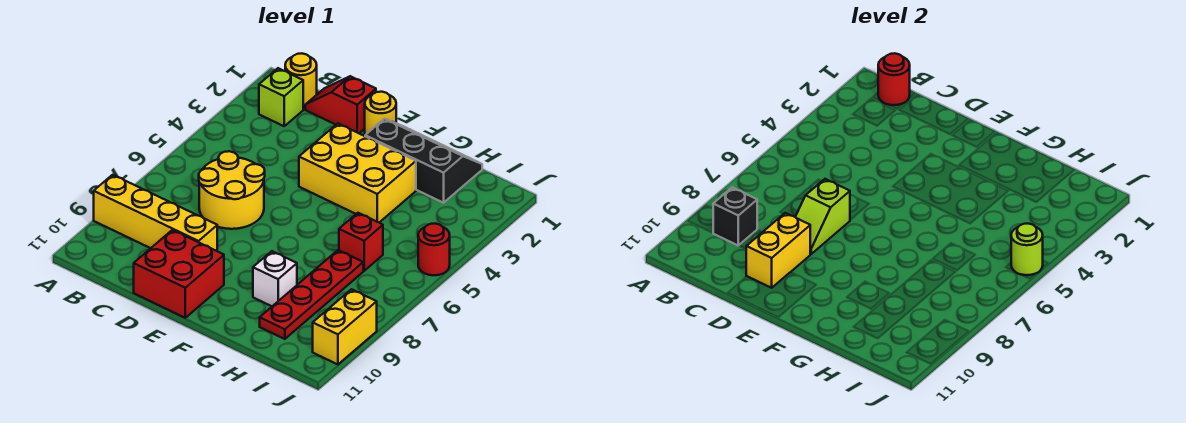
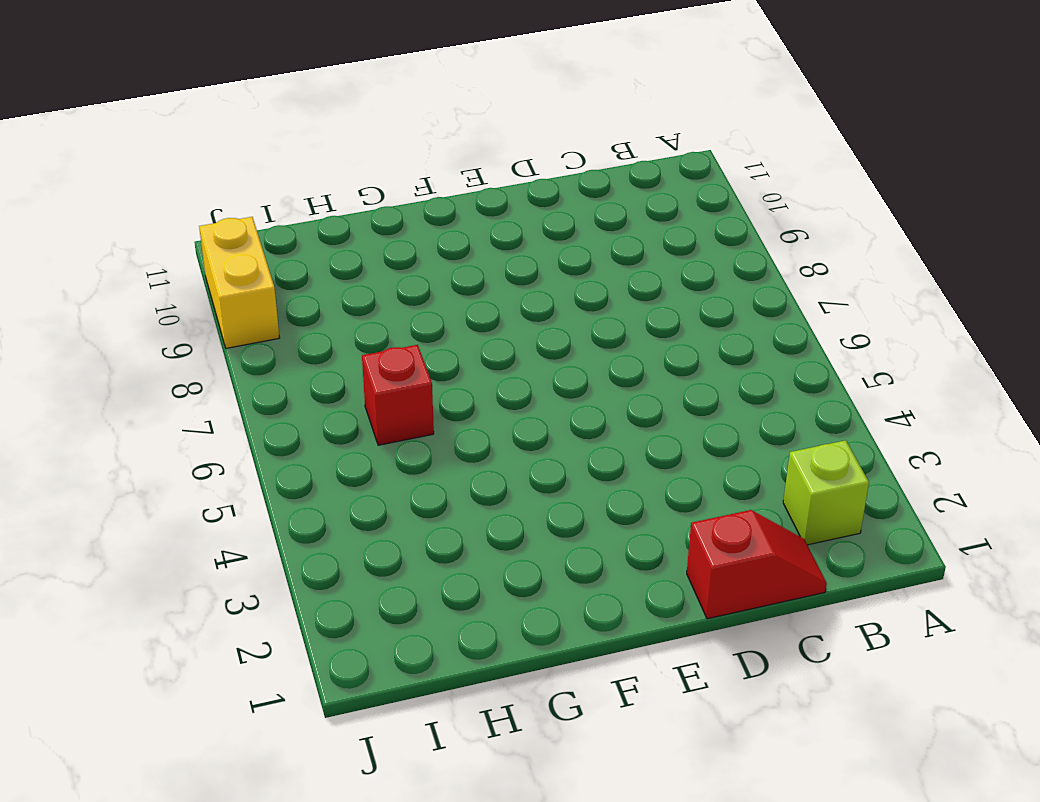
none -> yellow 1x4 brick [94,175,217,251]
none -> yellow 1x1 round brick [285,53,317,105]
none -> yellow 2x2 round brick [199,151,265,229]

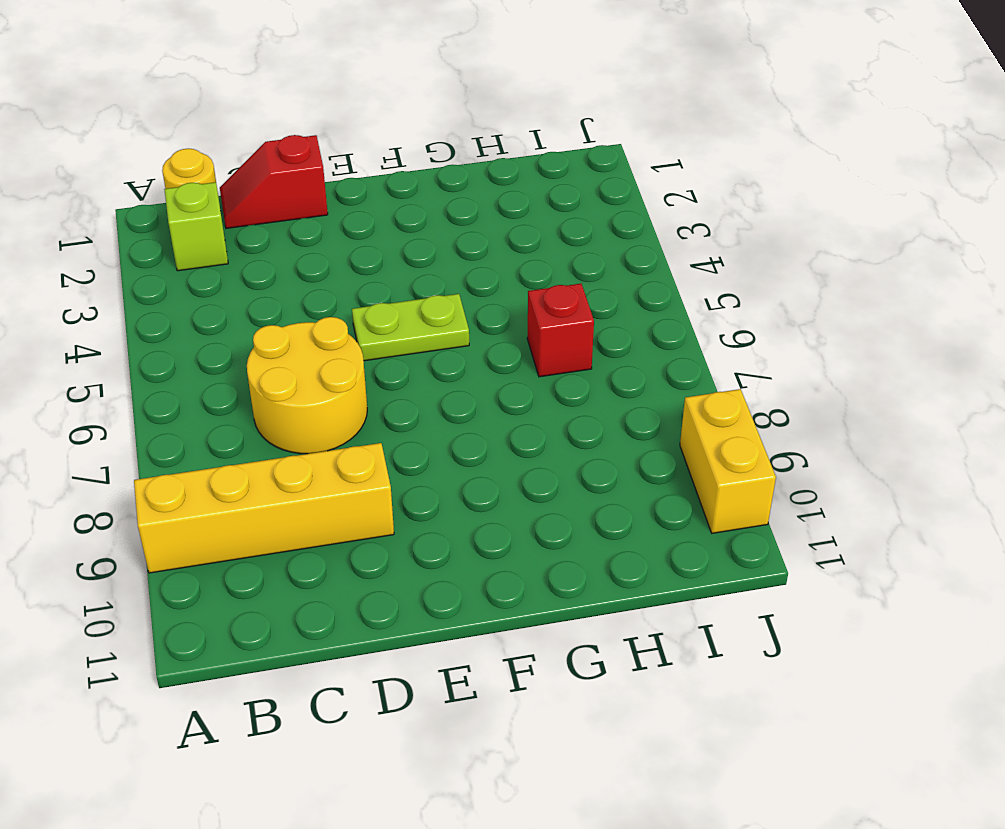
lime 1x2 plate [352,294,469,361] -> none
none -> red 2x2 brick [134,230,224,318]
none -> yellow 1x1 round brick [365,92,396,135]
none -> yellow 2x3 brick [299,123,416,222]

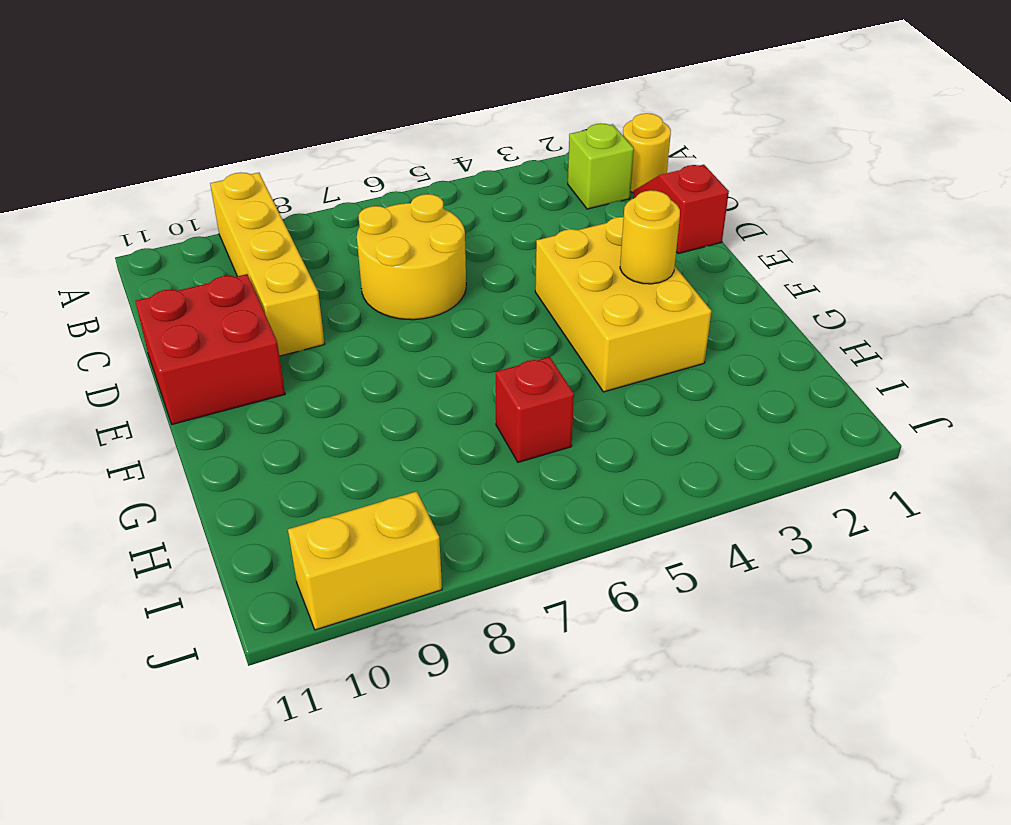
yellow 1x1 round brick [620,190,680,284] -> yellow 1x1 round brick moved to [365,92,396,135]
none -> black 2x3 slope [365,119,482,203]
none -> white 1x1 brick [253,251,297,306]
none -> red 1x4 plate [260,250,363,339]

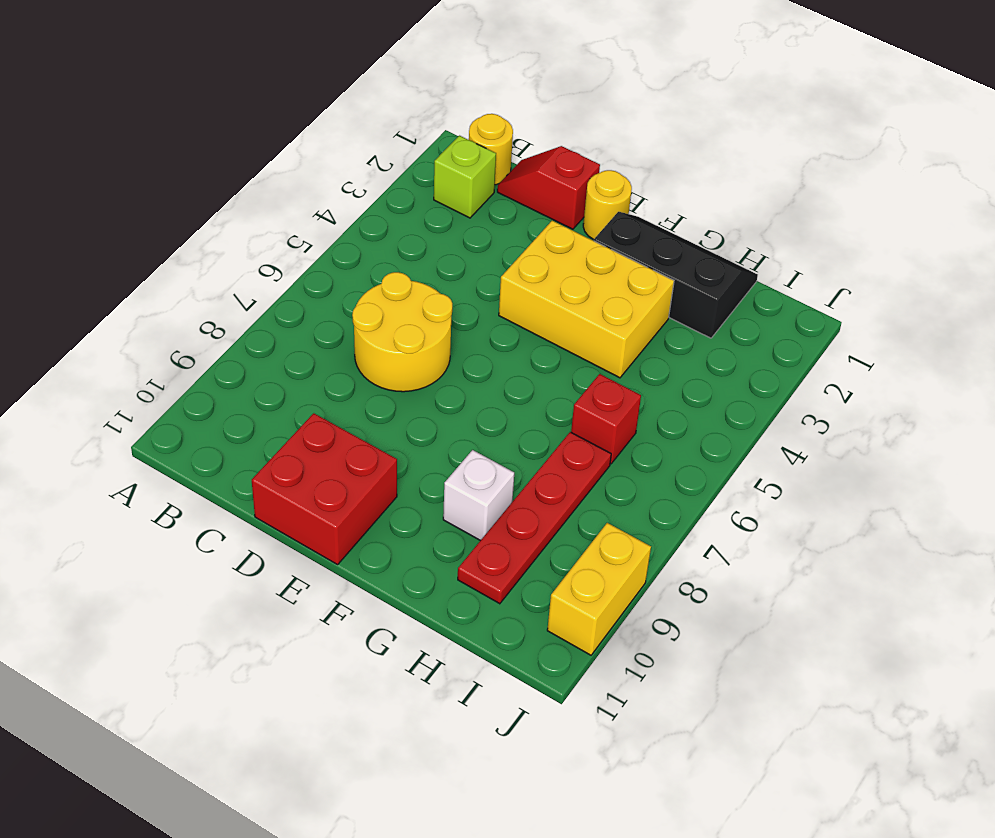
none -> yellow 1x4 brick [94,175,217,251]
none -> red 1x1 round brick [418,224,450,275]
none -> red 1x1 round brick [878,53,910,105]

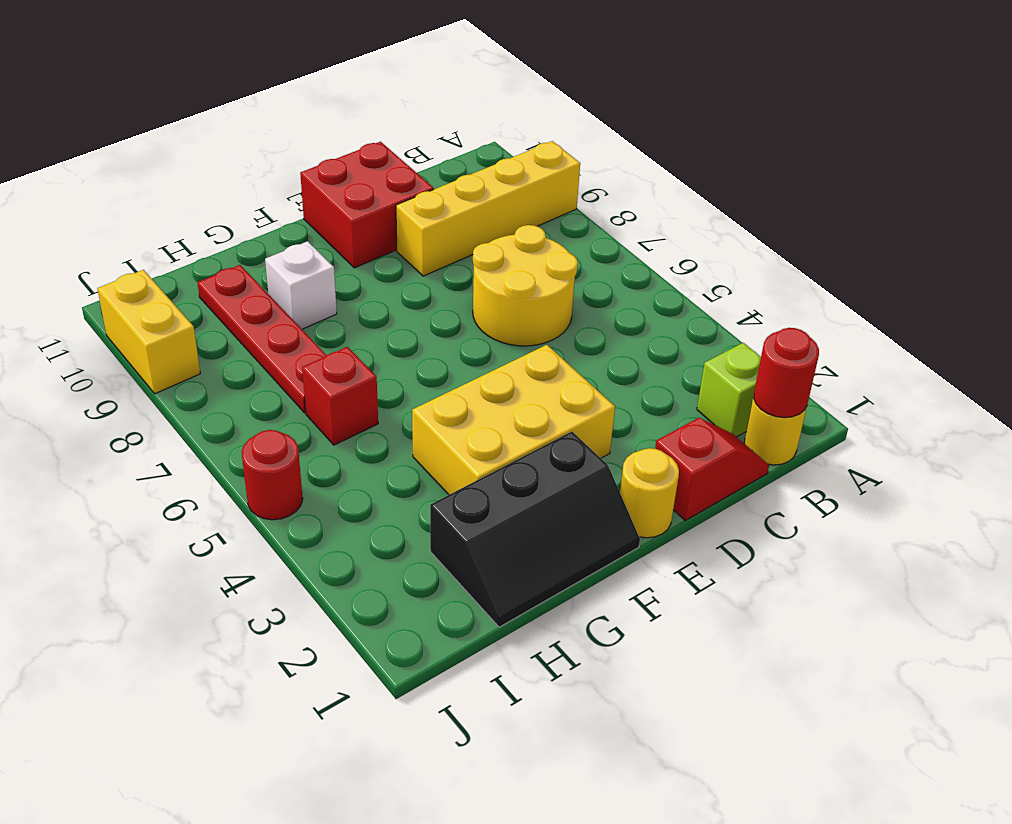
none -> black 1x1 brick [713,187,757,246]
none -> lime 1x2 slope [796,179,850,254]
none -> yellow 1x2 brick [746,213,810,288]

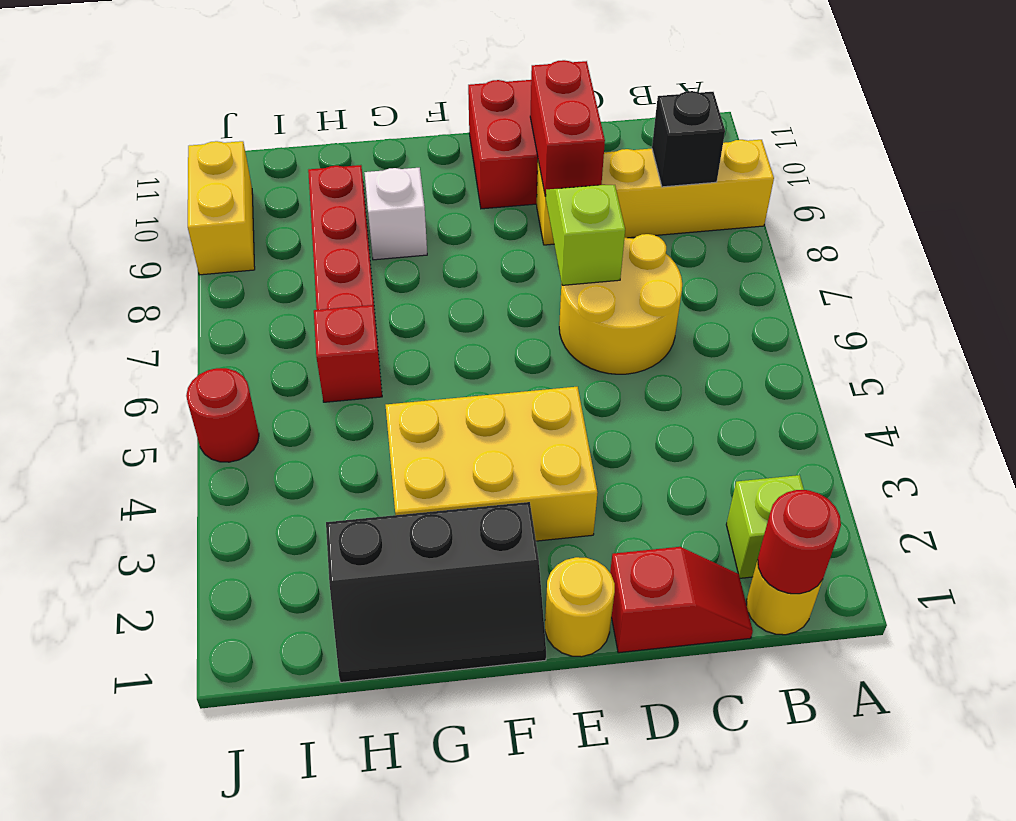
red 1x2 brick [530,60,605,196] -> yellow 1x2 brick [746,213,810,288]
none -> lime 1x1 round brick [1011,224,1043,275]

